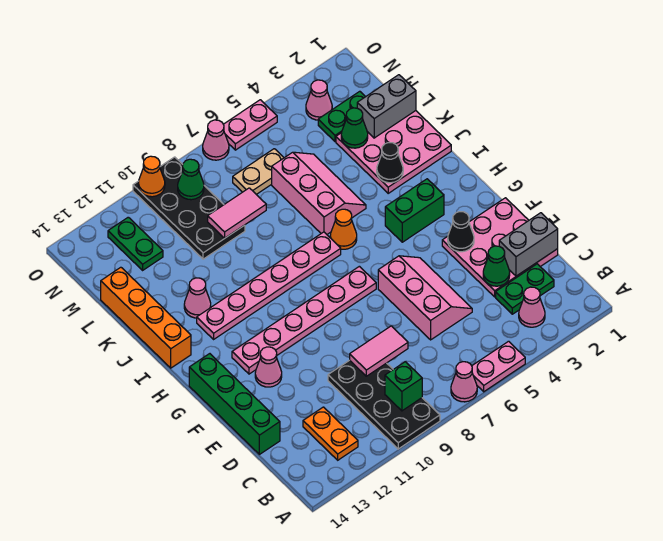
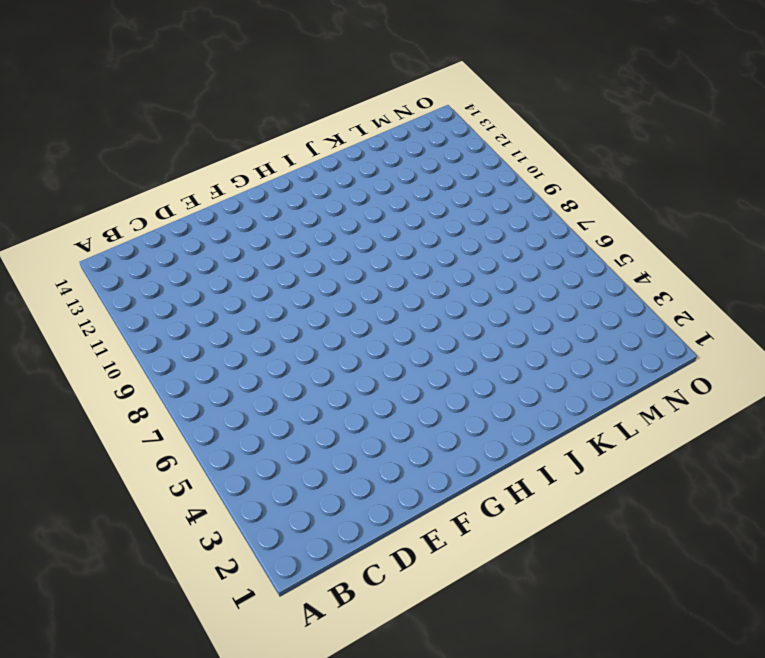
none -> pink 1x2 plate [472,341,525,392]
none -> pink 1x1 cone [451,362,477,402]
none -> black 2x4 plate [328,360,440,449]
none -> pink 1x1 cone [519,287,545,327]

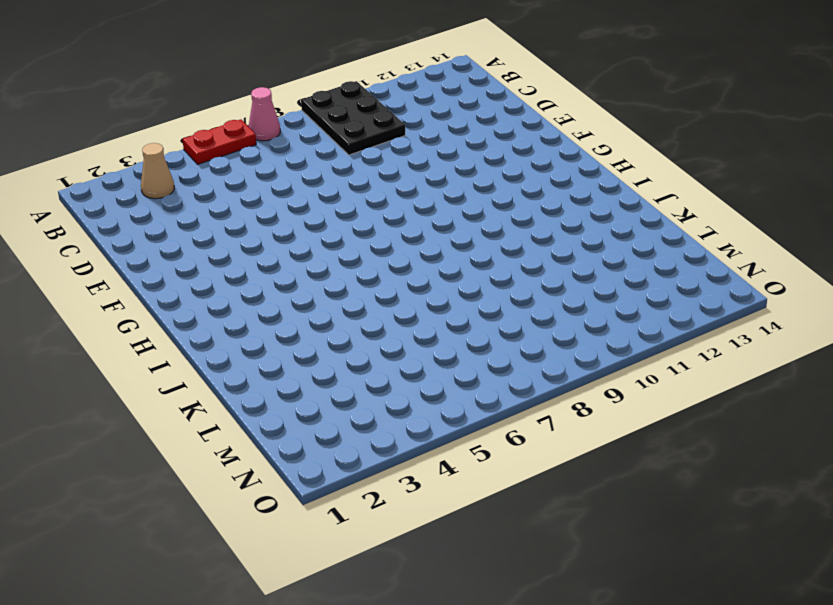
red 1x2 plate [182,119,256,164] -> pink 1x2 plate [472,341,525,392]
black 2x3 plate [301,81,405,155] -> black 2x4 plate [328,360,440,449]
tan 1x1 cone [141,143,174,199] -> pink 1x1 cone [519,287,545,327]
none -> orange 1x2 plate [303,407,358,460]
none -> green 1x2 plate [496,264,554,314]
none -> pink 3x3 plate [442,198,558,297]
none -> pink 2x3 slope [378,256,472,340]

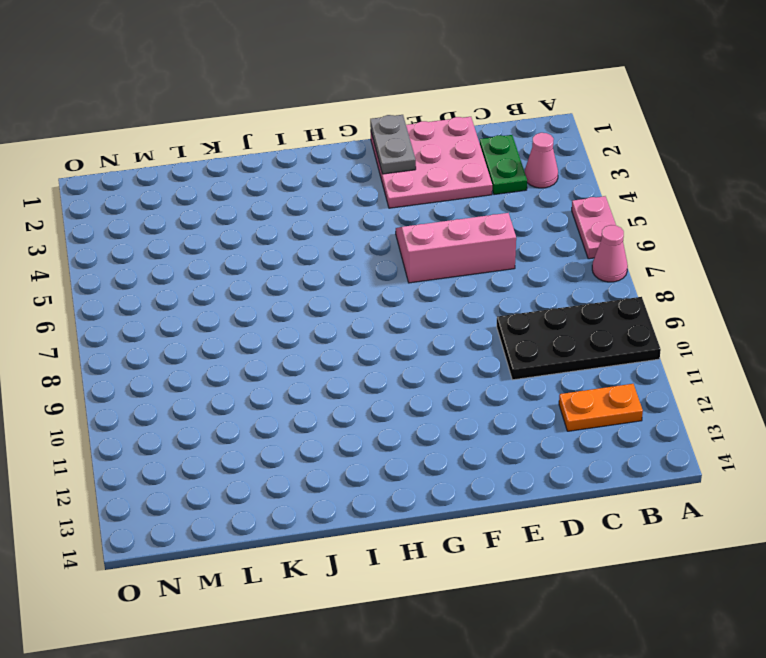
grey 1x2 plate [370,115,416,174] -> none
none -> green 1x4 brick [189,354,280,454]
none -> pink 1x1 cone [255,347,282,387]
none -> pink 1x6 plate [232,266,376,374]
none -> green 1x2 brick [385,179,444,242]

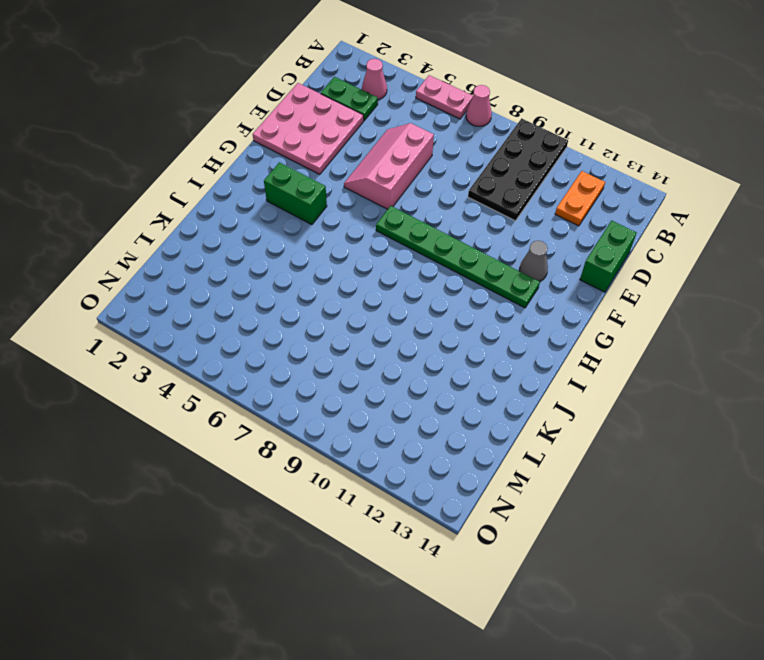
green 1x2 brick [580,221,636,292] -> green 1x4 brick [189,354,280,454]
grey 1x1 cone [520,241,548,282] -> pink 1x1 cone [255,347,282,387]
green 1x6 plate [376,206,540,308] -> pink 1x6 plate [232,266,376,374]
none -> orange 1x1 cone [330,209,357,249]
none -> pink 1x6 plate [197,232,341,339]
none -> orange 1x4 brick [101,267,191,368]
none -> pink 3x3 plate [336,111,451,193]

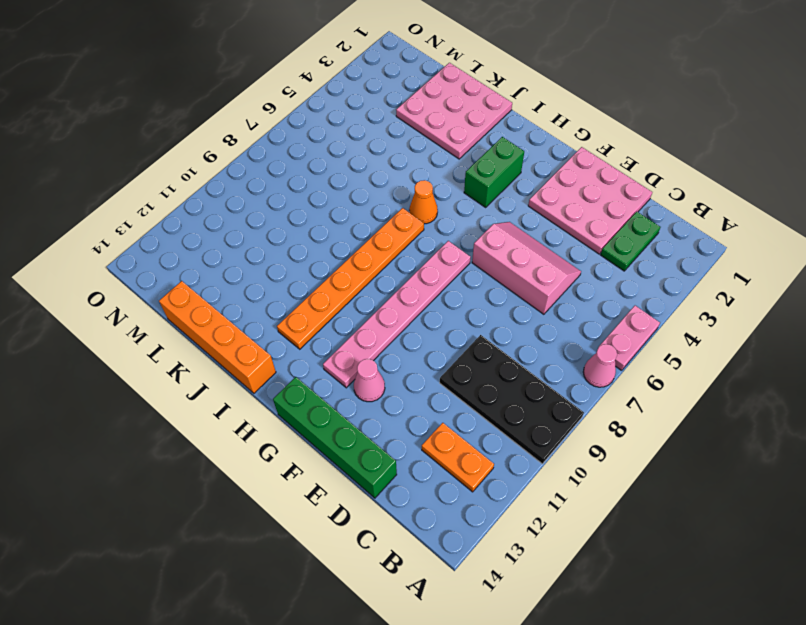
orange 1x6 plate [277,208,424,349] -> pink 1x6 plate [197,232,341,339]
none -> pink 1x1 cone [519,287,545,327]
none -> pink 2x3 slope [272,152,366,234]
none -> pink 1x1 cone [184,278,211,318]
none -> black 2x4 plate [133,157,245,259]

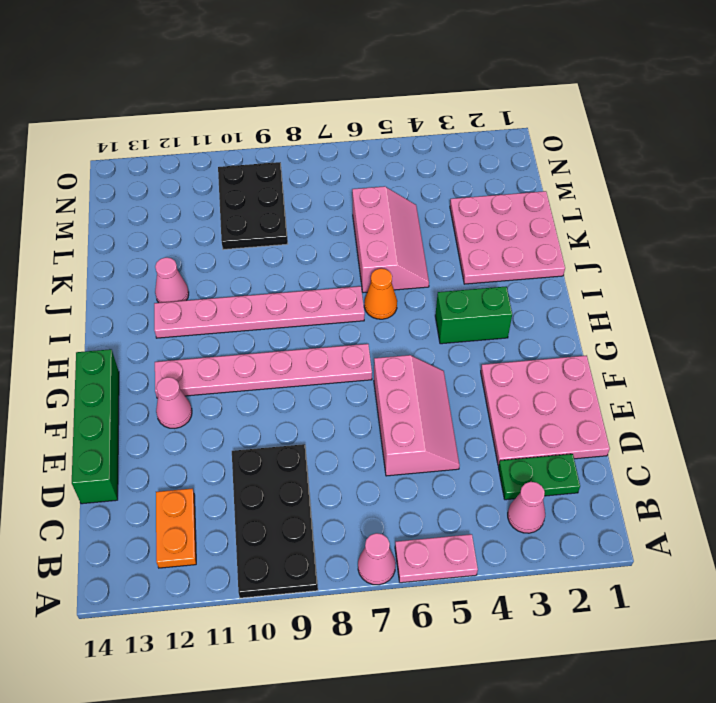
black 2x3 plate [218,162,288,250] -> black 2x4 plate [133,157,245,259]
none -> orange 1x4 brick [101,267,191,368]
none -> green 1x2 plate [318,91,365,142]
none -> tan 1x2 plate [233,149,284,194]
none -> green 1x2 plate [108,217,163,270]

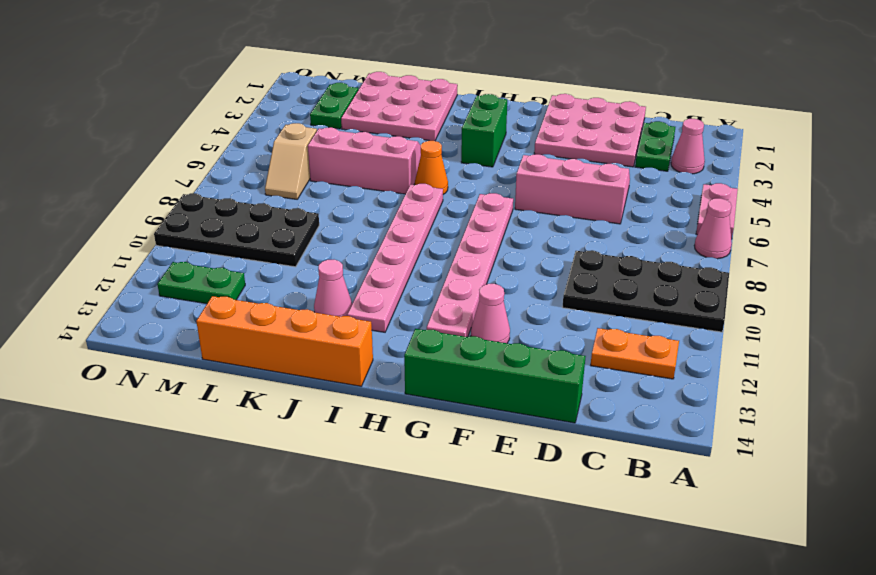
tan 1x2 slope [265,123,317,199] -> tan 1x2 plate [233,149,284,194]
none -> pink 1x1 cone [306,80,332,120]
none -> pink 1x2 plate [223,100,277,150]
none -> pink 1x1 cone [203,120,229,160]
none -> green 1x1 brick [385,362,422,411]

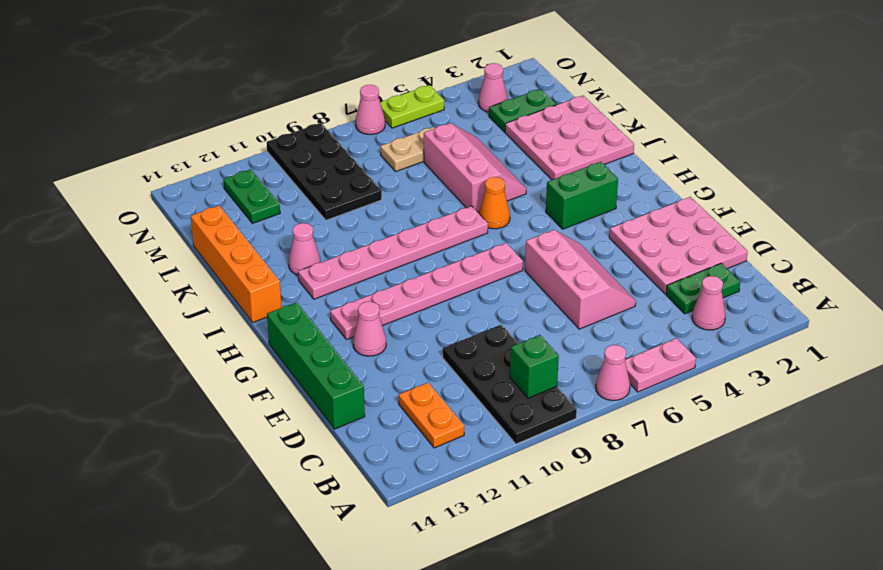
lime 1x2 plate [380,85,444,128] -> pink 1x2 plate [223,100,277,150]
none -> grey 1x2 brick [499,213,558,276]
none -> green 1x1 cone [483,246,510,286]
none -> pink 1x2 tile [350,326,408,376]
none -> black 1x1 cone [448,212,474,252]

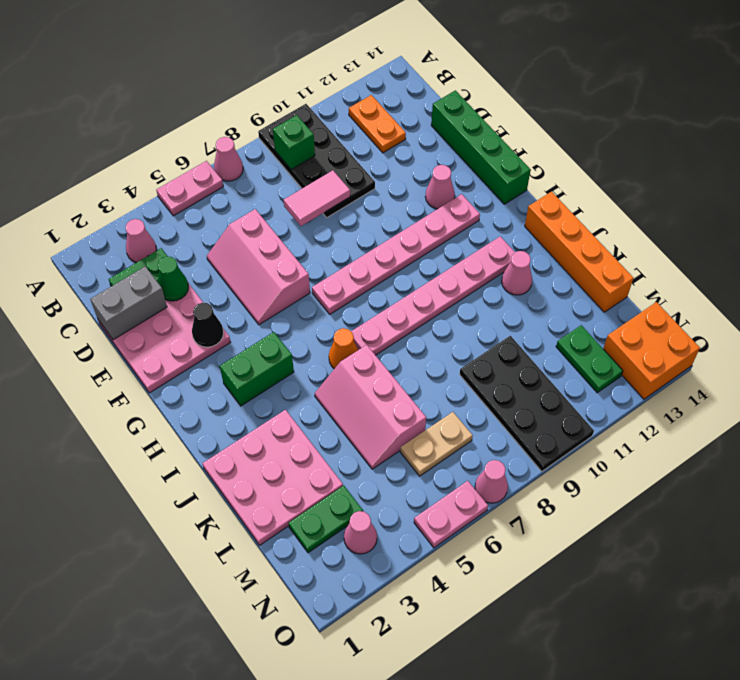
orange 2x2 brick [603,302,700,399] -> none
none -> black 1x1 cone [377,143,403,183]
none -> grey 1x2 brick [357,75,416,138]
none -> green 1x1 cone [341,108,368,148]
none -> pink 1x2 tile [208,188,266,238]

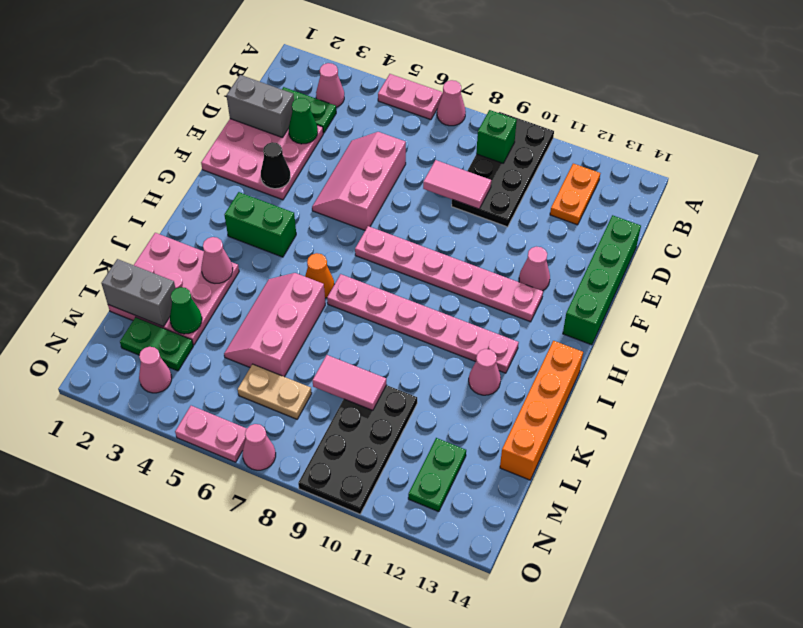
pink 1x1 cone [201,237,233,283] -> black 1x1 cone [377,143,403,183]
none -> green 1x1 cone [178,159,204,200]
none -> orange 1x1 cone [138,156,165,197]

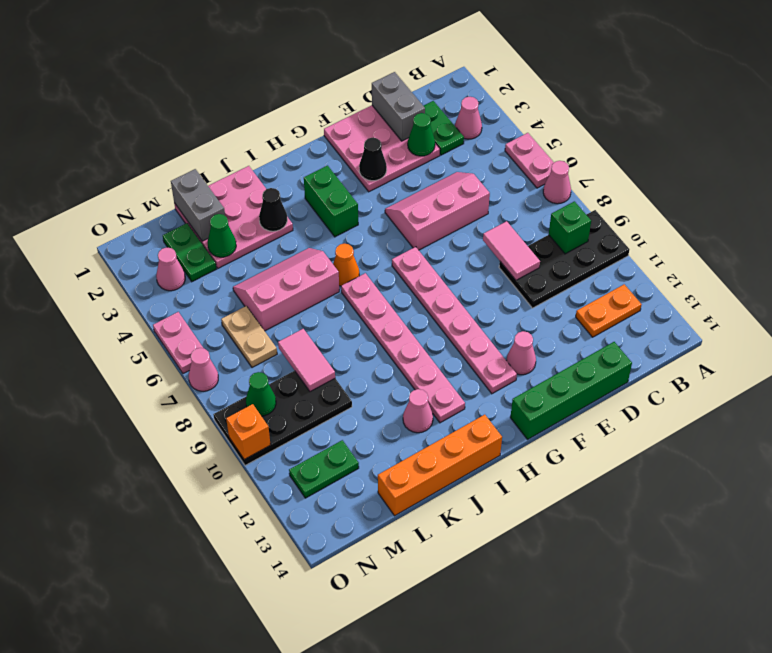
orange 1x1 brick [226,404,270,459] -> orange 1x1 cone [138,156,165,197]

